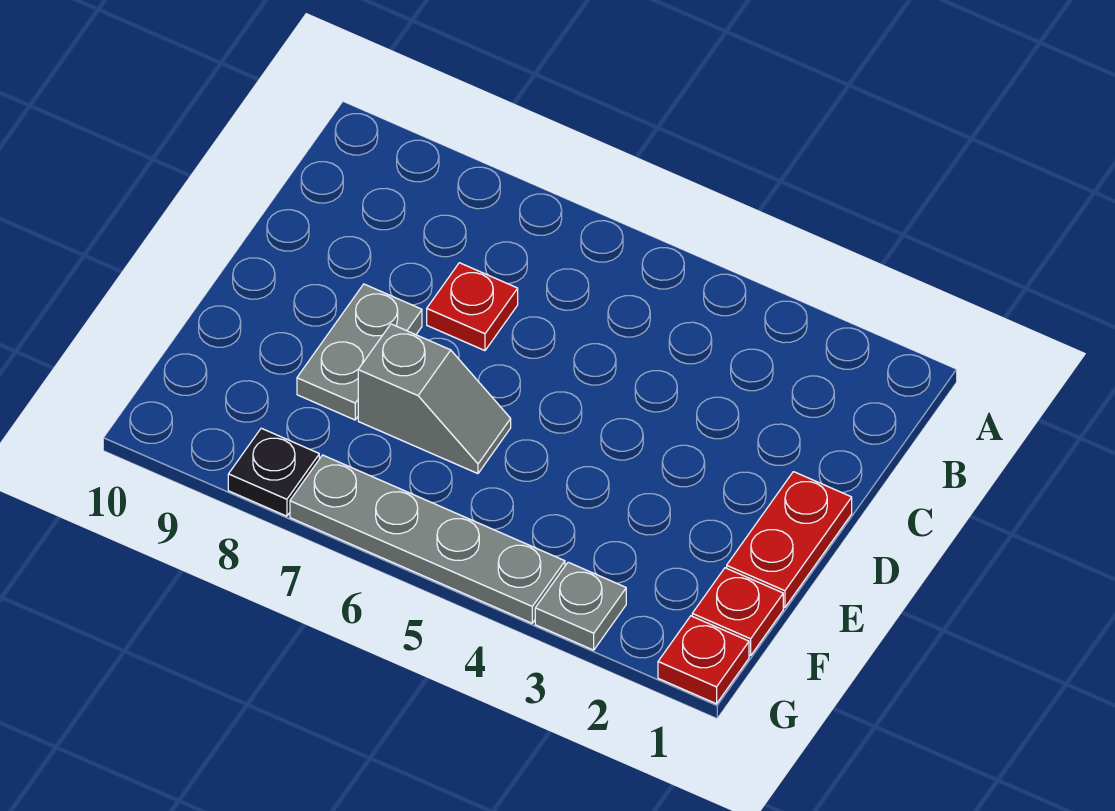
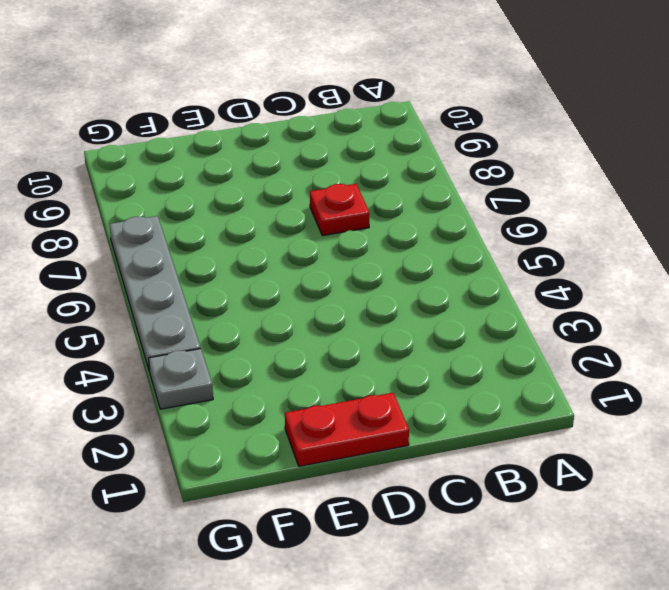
none -> grey 1x2 plate [297,284,422,420]
none -> grey 1x2 slope [358,324,511,474]

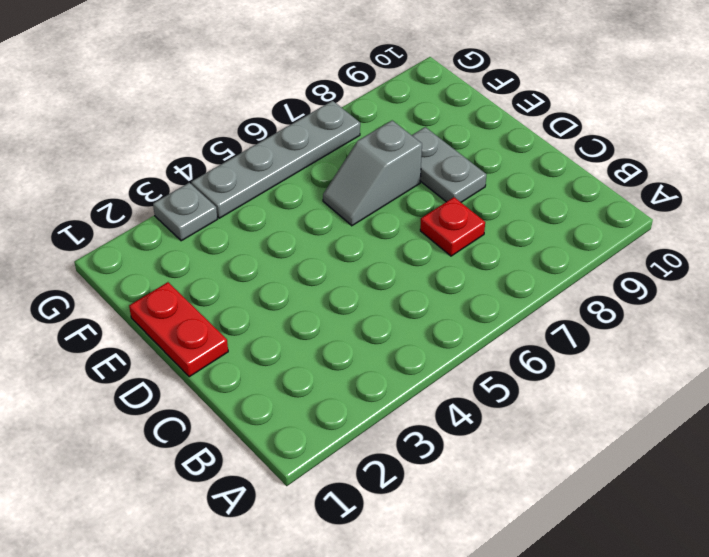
none -> red 1x1 plate [692,568,783,656]
none -> red 1x1 plate [658,616,749,704]

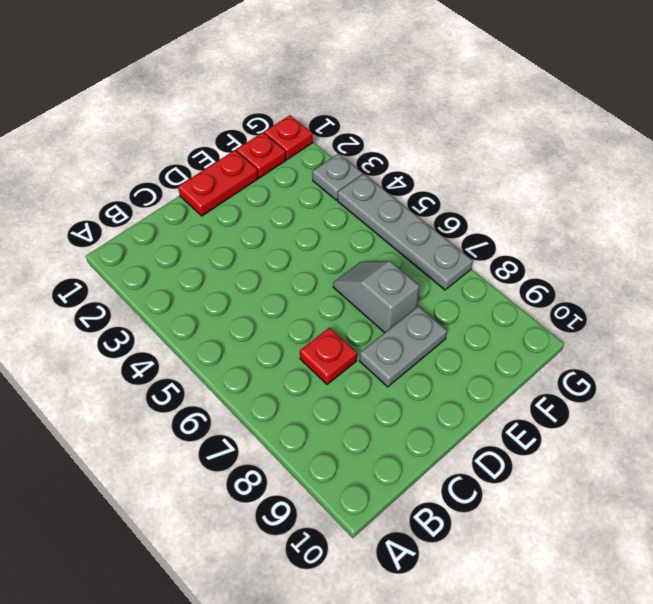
none -> black 1x1 plate [228,428,319,516]

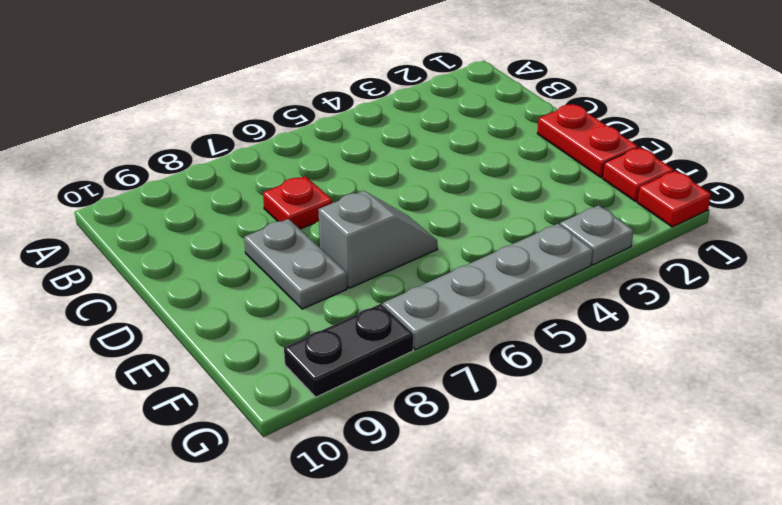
black 1x2 plate [284,304,413,397] -> black 1x1 plate [228,428,319,516]

